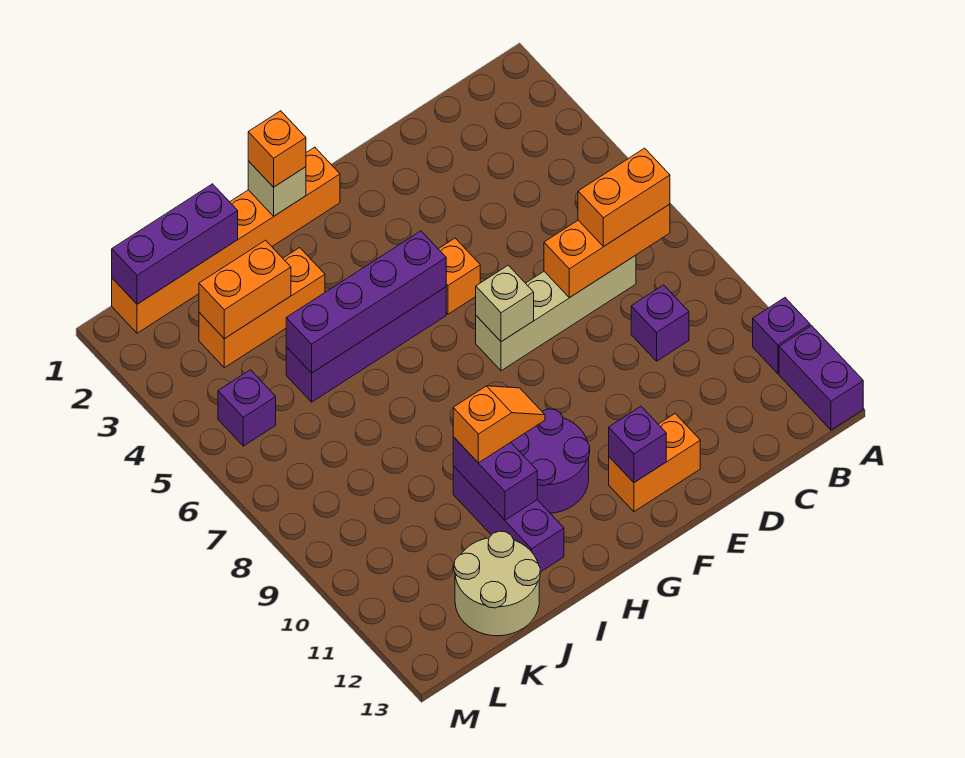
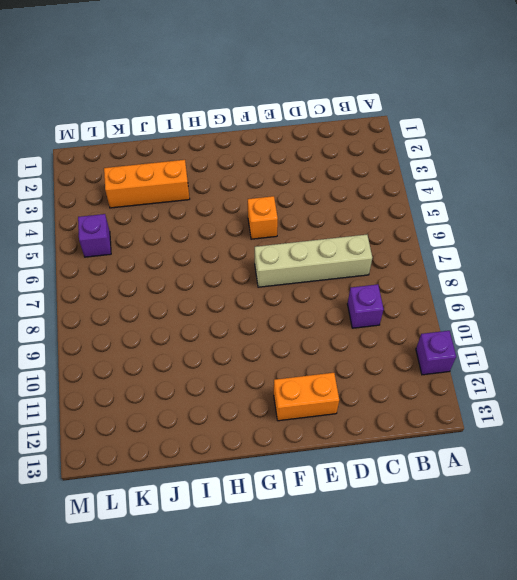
none -> purple 1x2 brick [779,326,863,430]
none -> orange 1x6 brick [112,147,340,333]
none -> purple 1x4 brick [286,287,446,402]

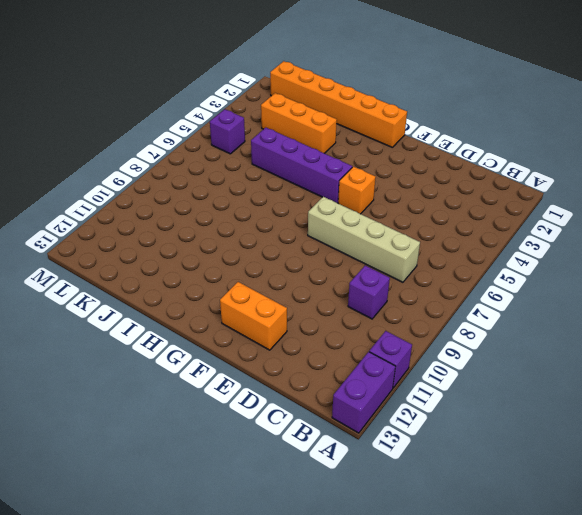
none -> purple 2x2 round brick [511,409,590,513]
none -> purple 1x3 brick [453,466,564,572]
none -> tan 2x2 round brick [454,531,540,636]

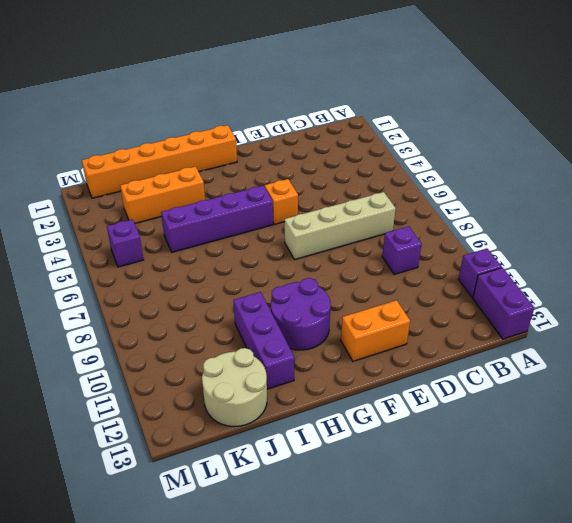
none -> orange 1x3 brick [544,204,670,298]
none -> tan 1x1 brick [476,265,534,342]
none -> purple 1x1 brick [609,406,666,482]

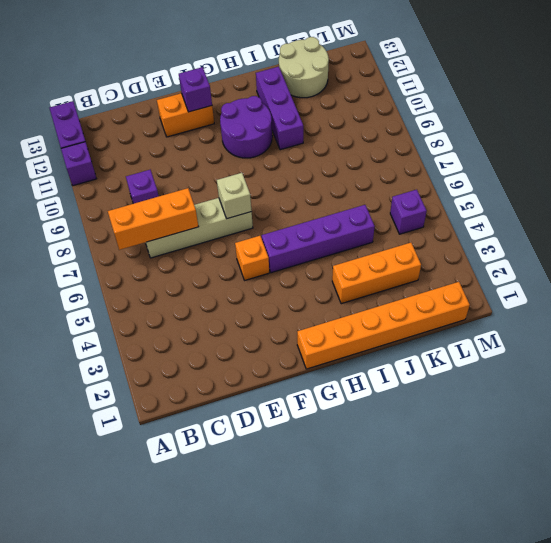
none -> purple 1x4 brick [286,231,446,373]
none -> tan 1x1 brick [248,161,306,216]
none -> purple 1x2 brick [453,437,537,520]

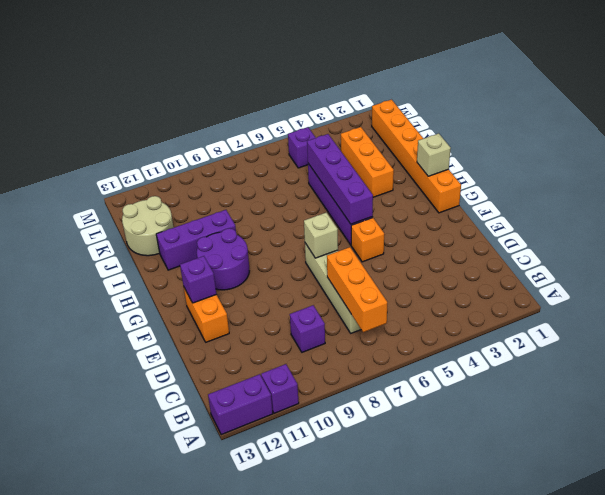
none -> purple 1x2 brick [453,437,537,520]
none -> purple 1x3 brick [112,184,238,304]
none -> orange 1x2 brick [199,240,291,339]

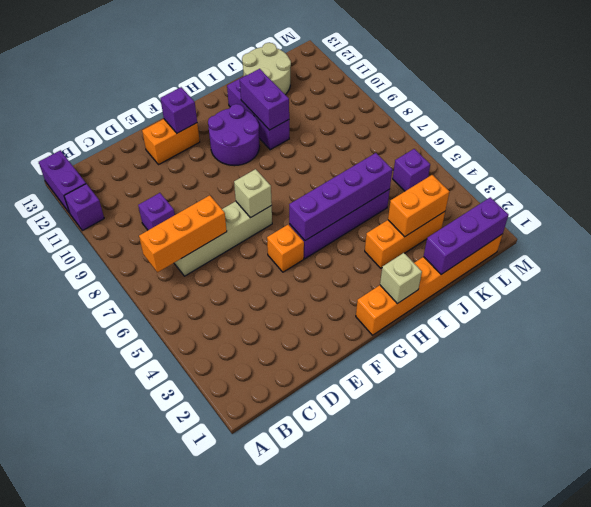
none -> orange 1x2 brick [578,148,670,246]
none -> orange 1x1 brick [248,111,306,187]
none -> orange 1x2 slope [453,386,545,463]

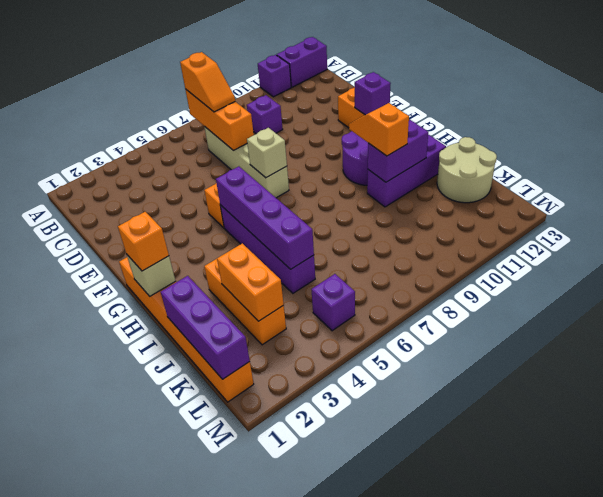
orange 1x2 slope [180,52,235,112] -> orange 1x2 brick [578,148,670,246]

